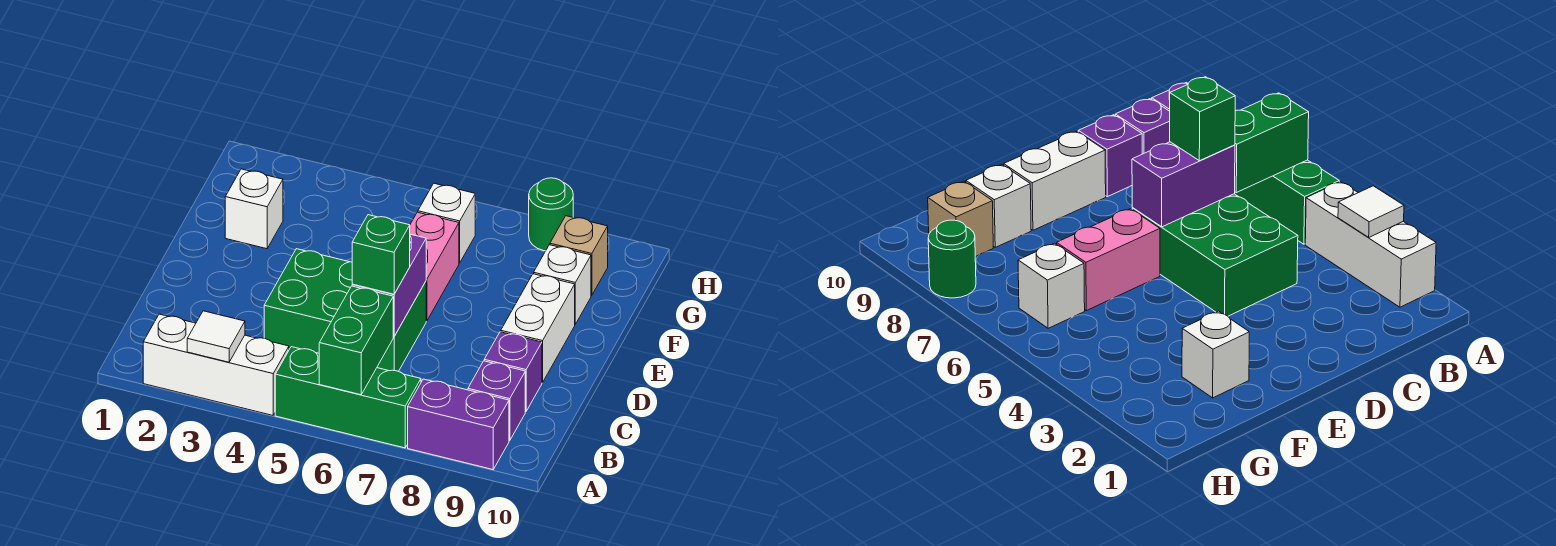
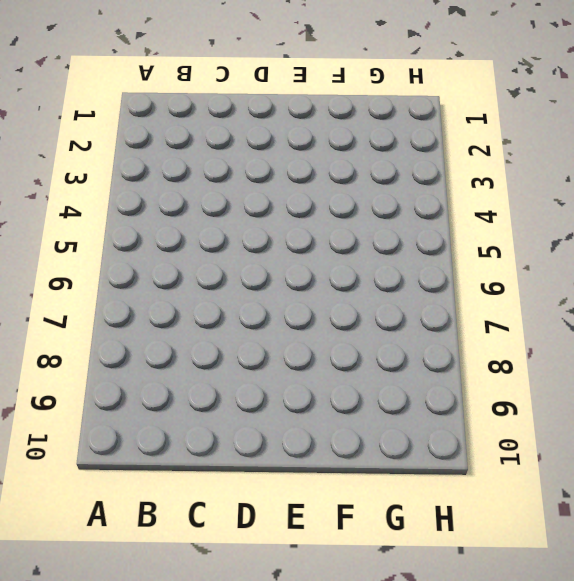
none -> white 1x3 brick [143,314,289,415]
none -> green 1x3 brick [275,347,421,448]
none -> purple 1x2 brick [408,379,509,470]

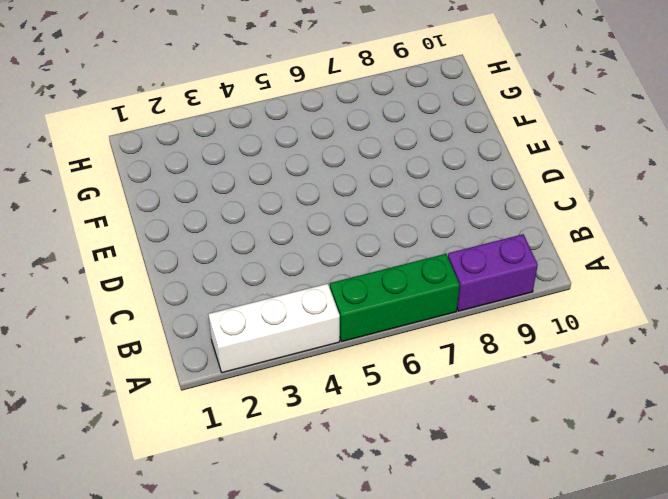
none -> purple 1x1 brick [468,361,525,441]
none -> green 2x3 brick [264,249,426,371]
none -> purple 1x1 brick [484,332,542,411]

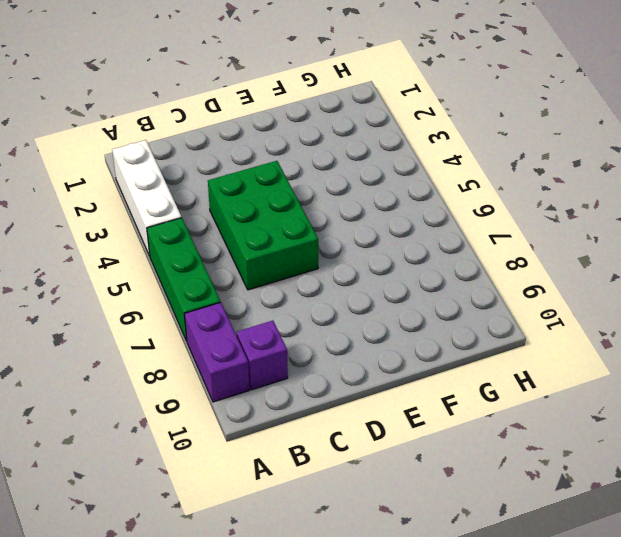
none -> purple 1x1 brick [484,332,542,411]
none -> white 1x2 brick [501,274,575,383]
none -> pink 1x2 brick [410,212,459,321]

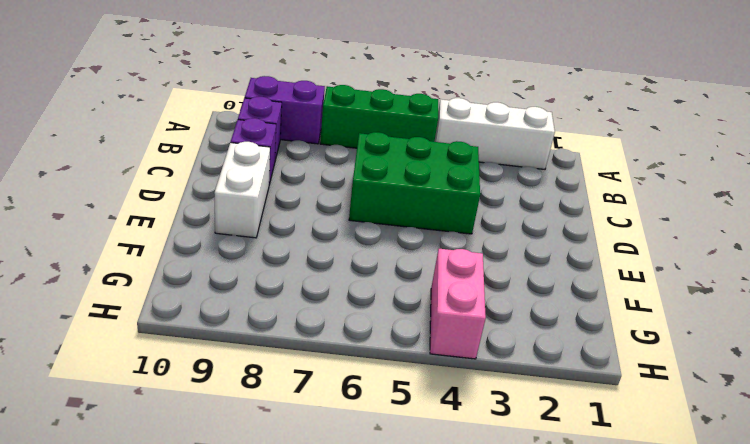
pink 1x2 brick [430,249,486,359] -> pink 1x2 brick moved to [410,212,459,321]
none -> white 1x1 brick [225,169,283,249]
none -> white 1x1 brick [534,245,591,324]
none -> white 1x1 brick [418,183,475,263]

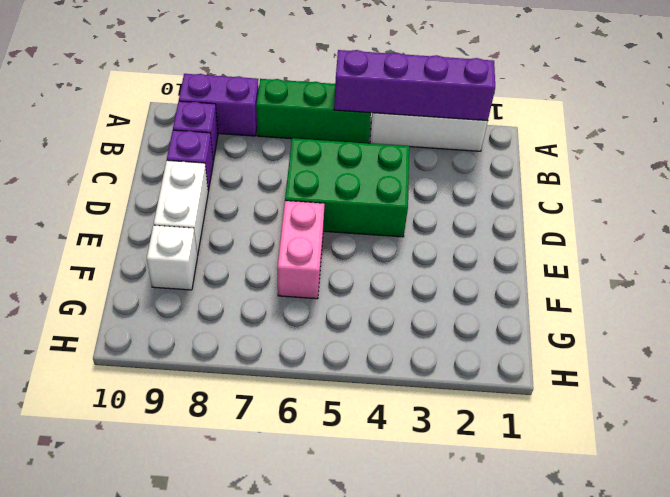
purple 1x4 brick [334,50,495,121] -> white 1x1 tile [187,311,245,362]
none -> white 1x1 brick [225,169,283,249]
none -> white 1x1 brick [418,183,475,263]
none -> tan 1x1 brick [550,216,608,295]

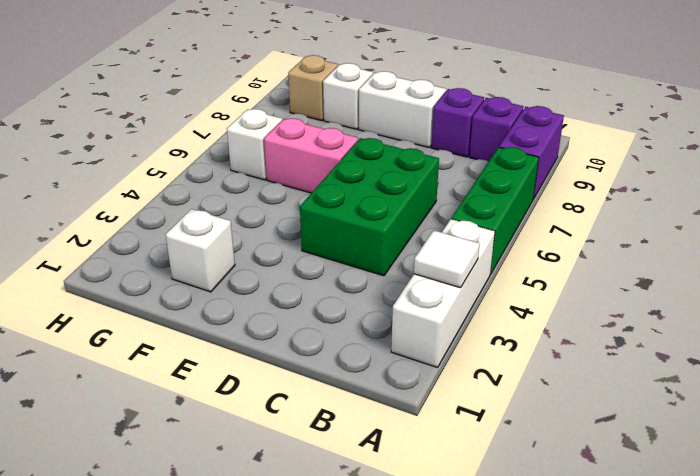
none -> green 1x1 round brick [529,178,573,251]
none -> green 1x2 brick [319,286,393,395]
none -> purple 1x2 brick [352,234,426,337]

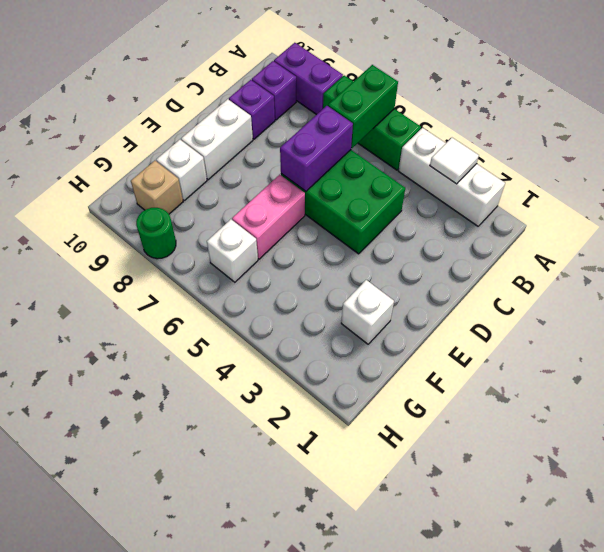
none -> green 1x1 brick [352,215,410,294]

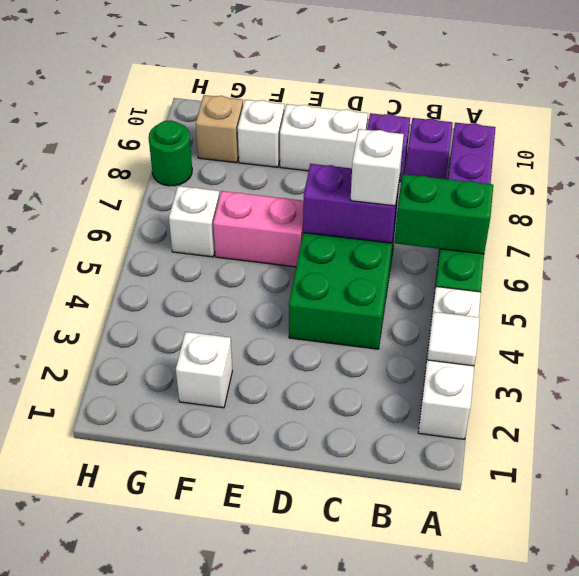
white 1x1 brick [351,129,404,206] -> green 1x1 brick [352,215,410,294]

